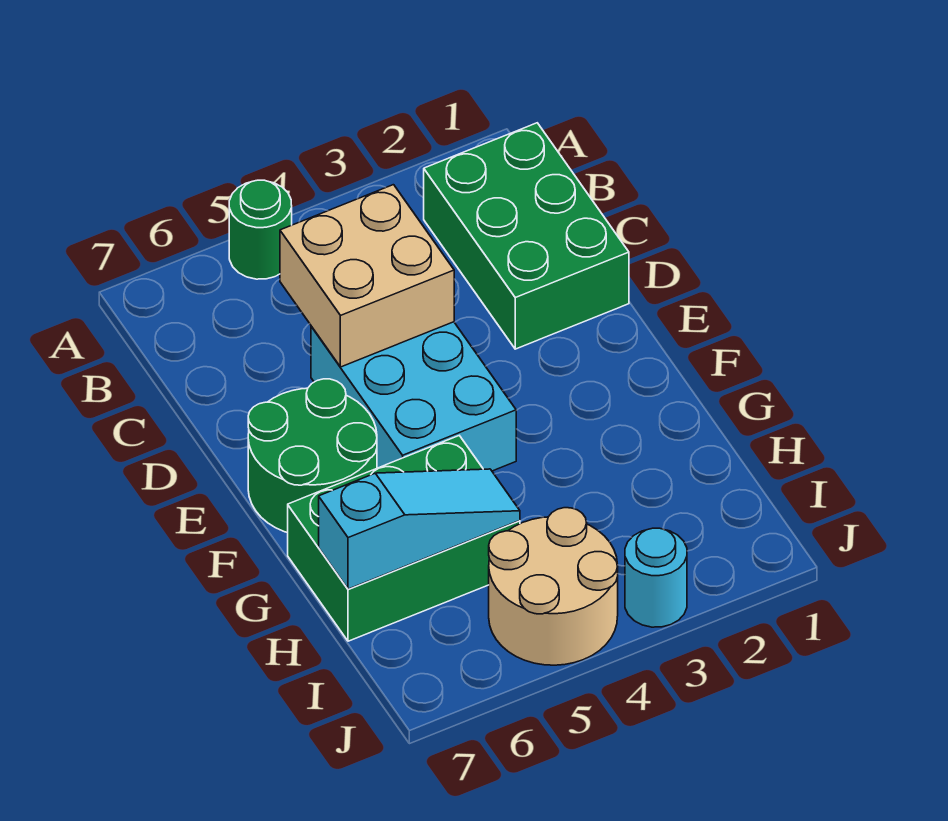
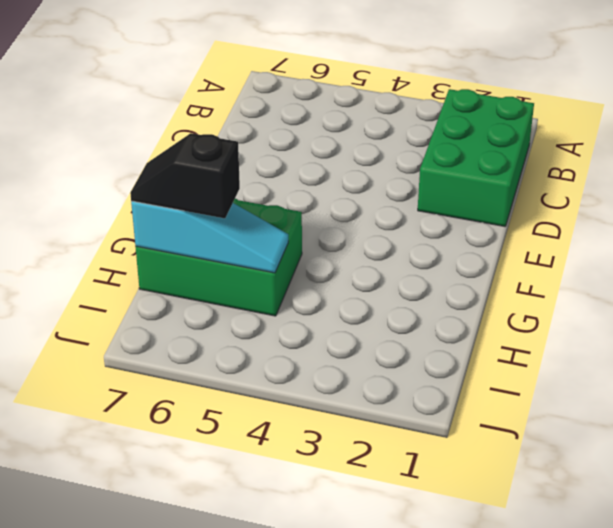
black 1x2 slope [130,133,240,218] -> none
none -> green 1x1 round brick [229,180,292,279]
none -> cyan 2x3 brick [311,322,516,471]

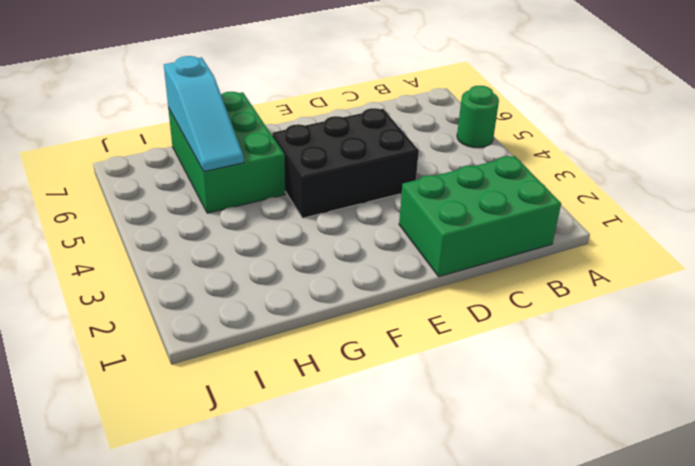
black 2x3 brick [272,108,419,218] -> cyan 2x3 brick [311,322,516,471]
none -> green 2x2 round brick [248,379,377,533]
none -> tan 2x2 round brick [489,508,618,665]

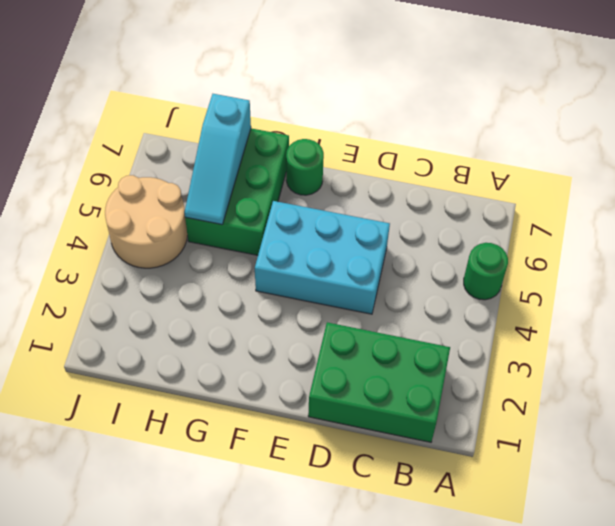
green 1x1 round brick [286,139,324,195] -> green 2x2 round brick [248,379,377,533]
none -> cyan 1x1 round brick [625,528,687,627]
none -> tan 2x2 brick [280,185,454,367]

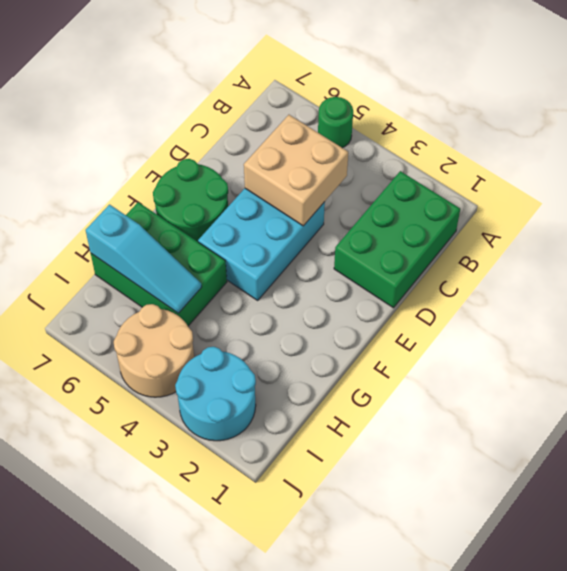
cyan 2x2 round brick [175,347,256,441] -> cyan 1x1 round brick [625,528,687,627]

